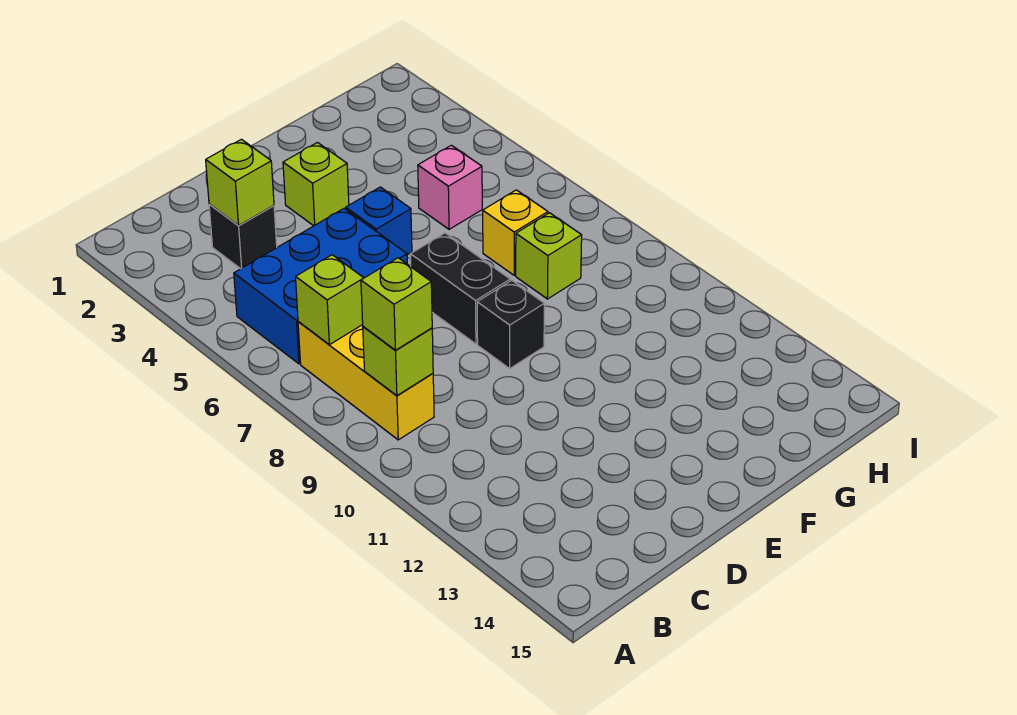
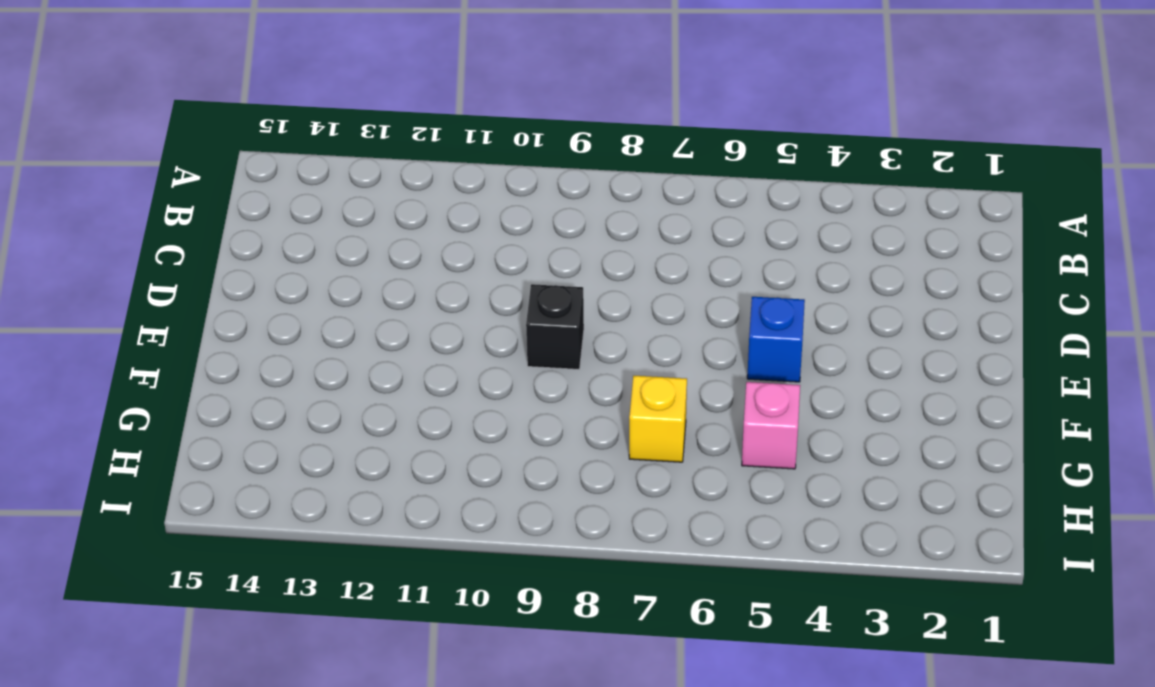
none -> blue 2x3 brick [234,209,407,364]
none -> yellow 1x3 brick [298,322,434,440]
none -> black 1x1 brick [209,204,277,269]

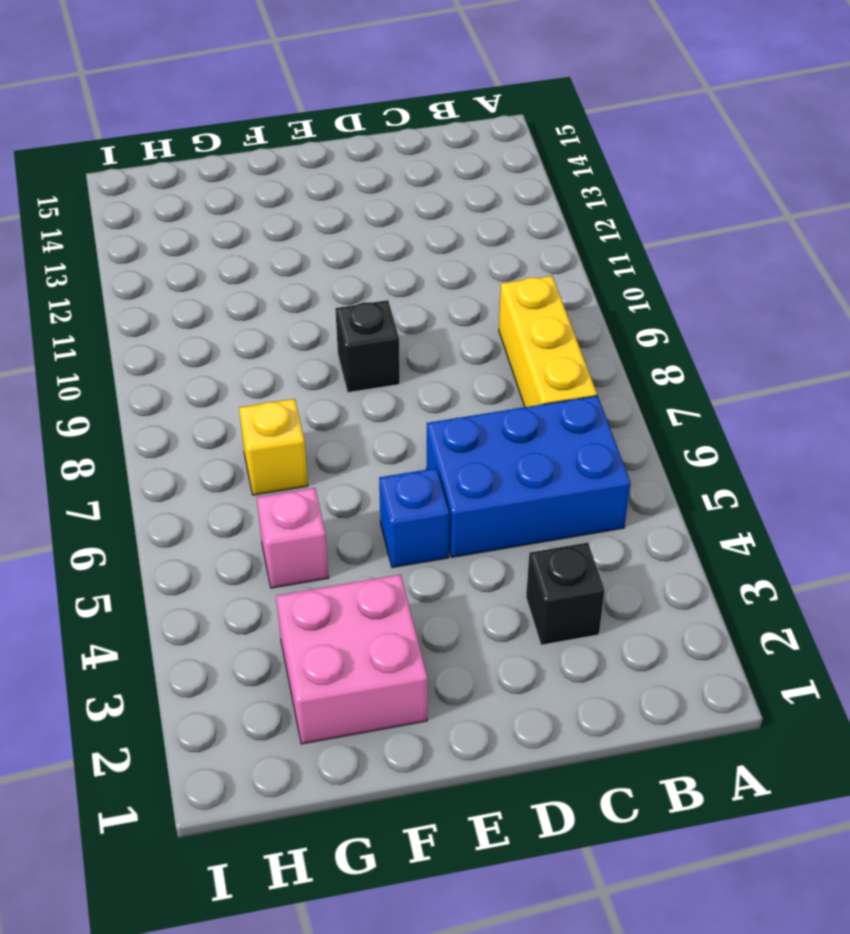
pink 2x2 brick [276,574,427,744] -> none
none -> lime 1x1 brick [283,143,349,226]
none -> black 1x2 brick [410,233,510,344]
none -> lime 1x1 brick [516,213,582,299]

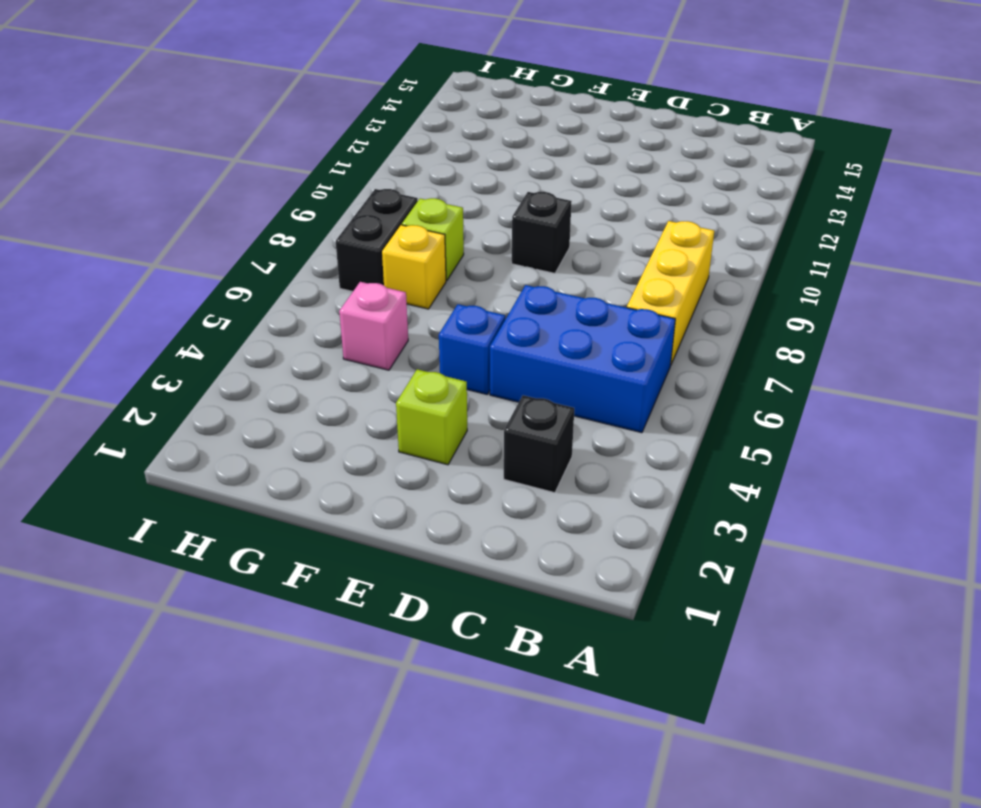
black 1x2 brick [336,189,418,292] -> black 1x2 brick moved to [410,233,510,344]
none -> lime 1x1 brick [296,255,363,345]
none -> lime 1x1 brick [363,327,433,396]
none -> lime 1x1 brick [206,139,274,225]

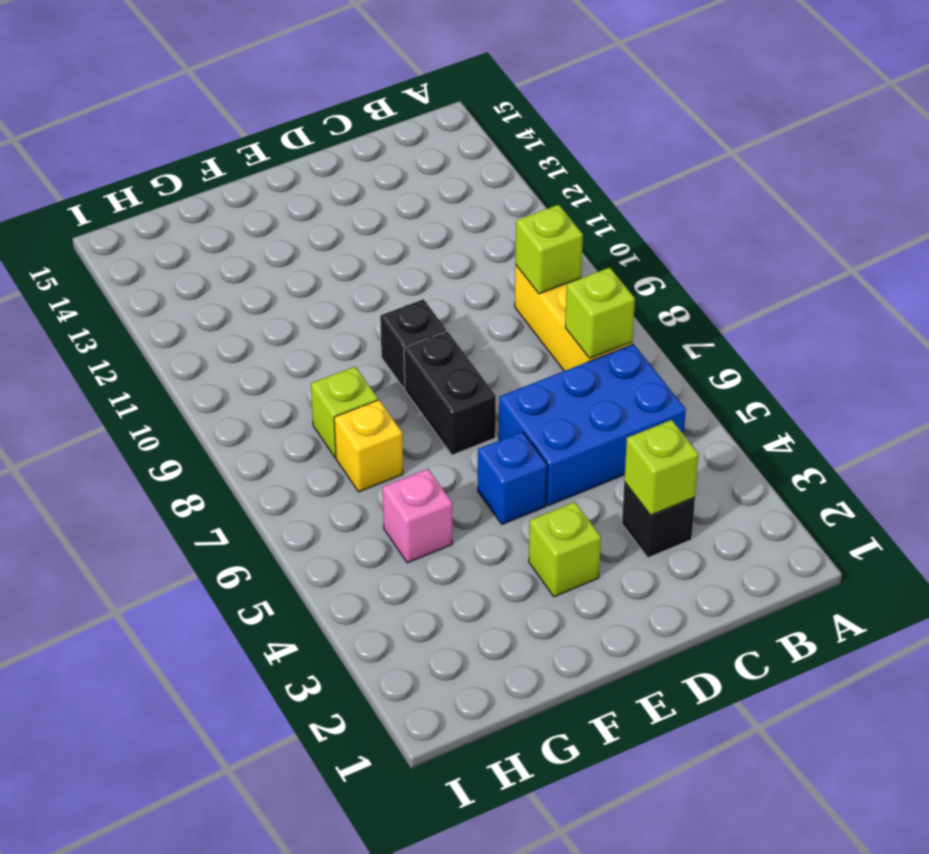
none -> lime 1x1 brick [361,258,432,350]

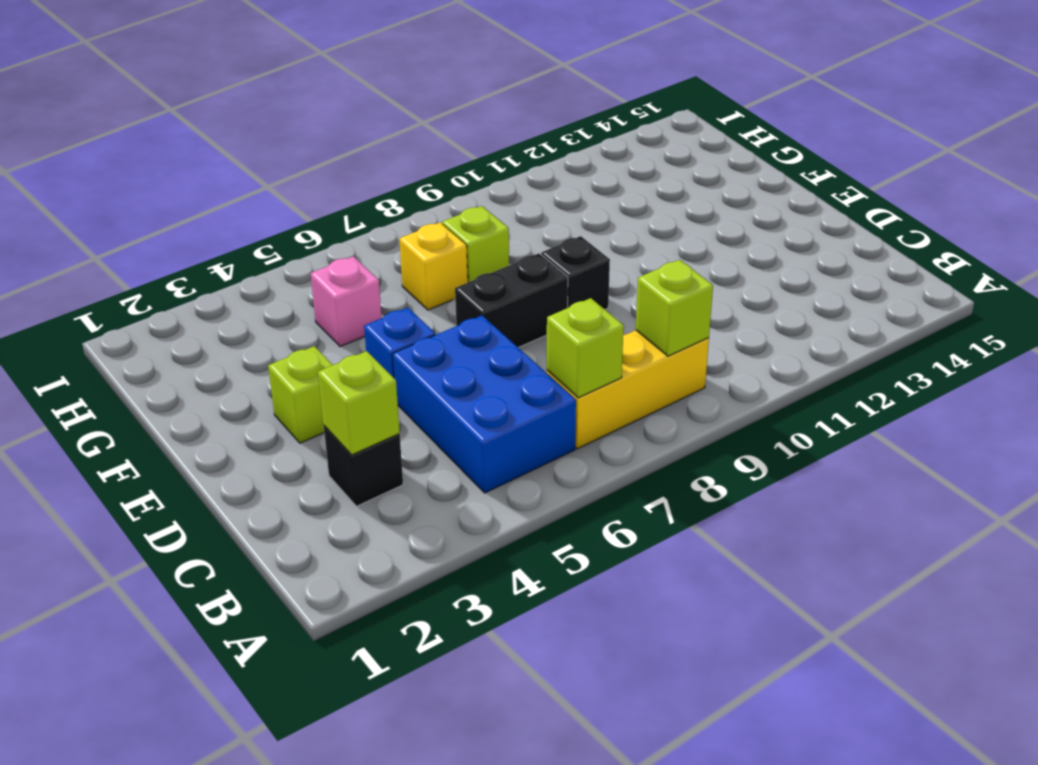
none -> lime 1x1 brick [361,258,432,350]

